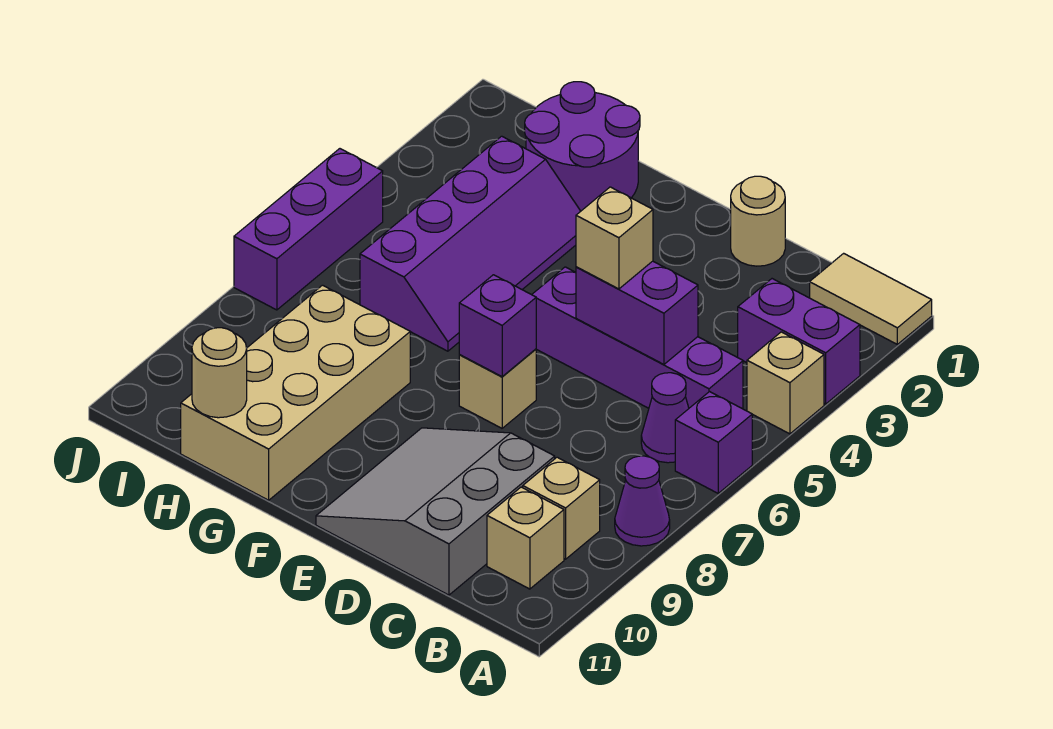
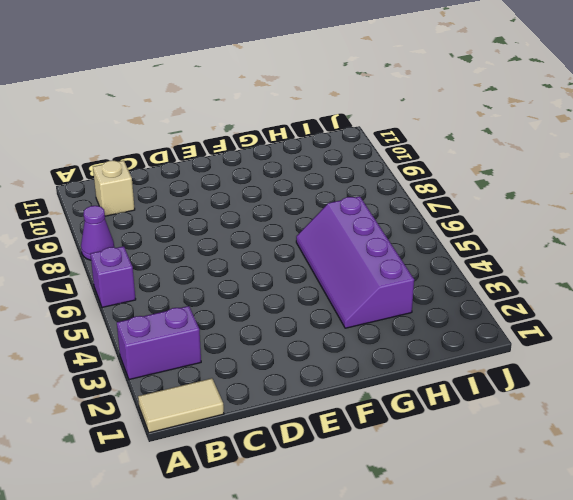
none -> tan 1x1 brick [747,332,824,434]
none -> purple 1x4 brick [532,267,743,409]
none -> purple 1x1 cone [641,373,689,463]

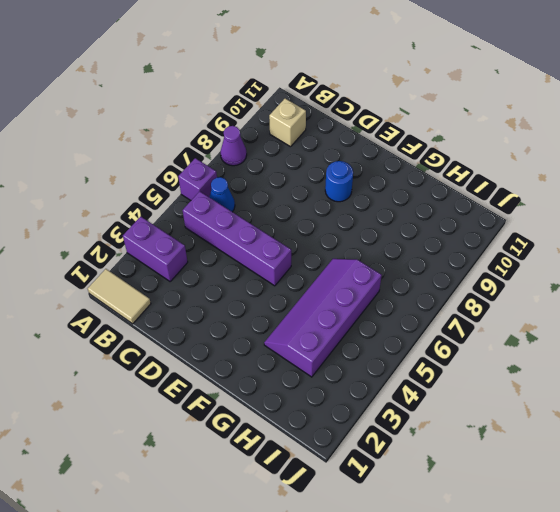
blue 1x1 cone [210,177,235,212] -> purple 1x1 cone [641,373,689,463]
blue 1x1 round brick [325,161,353,202] -> grey 3x3 slope [316,428,555,595]
none -> tan 1x1 brick [747,332,824,434]
none -> tan 1x1 brick [523,457,600,559]
none -> tan 1x1 round brick [731,176,785,266]

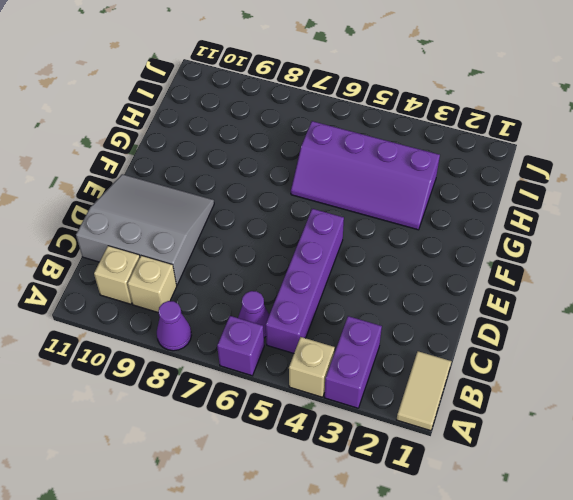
none -> tan 1x1 round brick [731,176,785,266]
none -> tan 1x1 brick [459,349,536,428]
none -> purple 2x2 round brick [525,82,640,211]

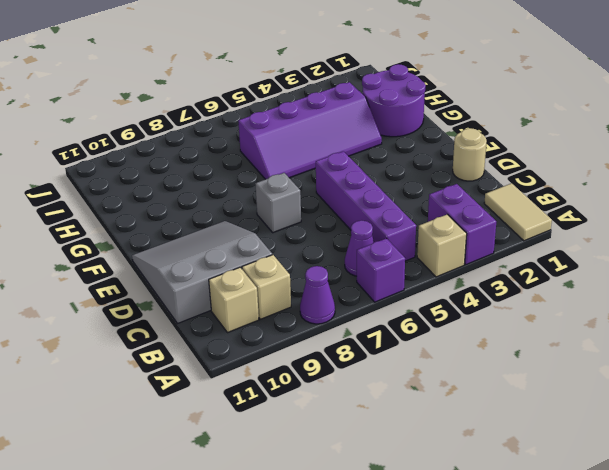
grey 1x1 brick [255,173,301,233] -> tan 1x1 brick [459,349,536,428]
none -> tan 2x4 brick [181,285,410,500]
none -> purple 1x3 brick [234,149,383,310]
none -> purple 1x2 brick [576,261,698,364]

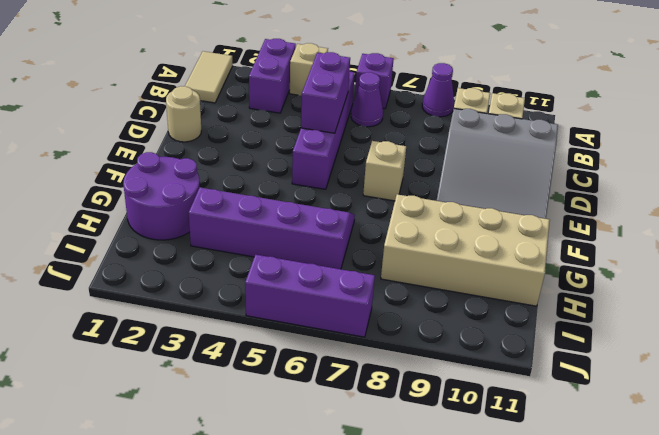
none -> purple 1x1 brick [459,275,536,377]
none -> tan 1x1 round brick [192,328,247,418]
none -> tan 1x1 brick [576,187,653,289]

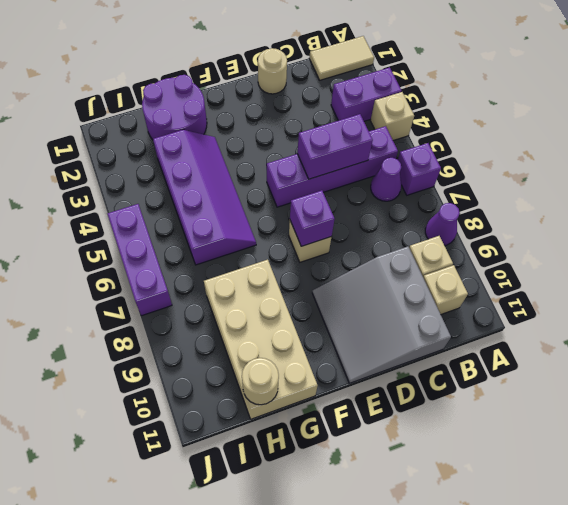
none -> tan 1x1 brick [576,187,653,289]

